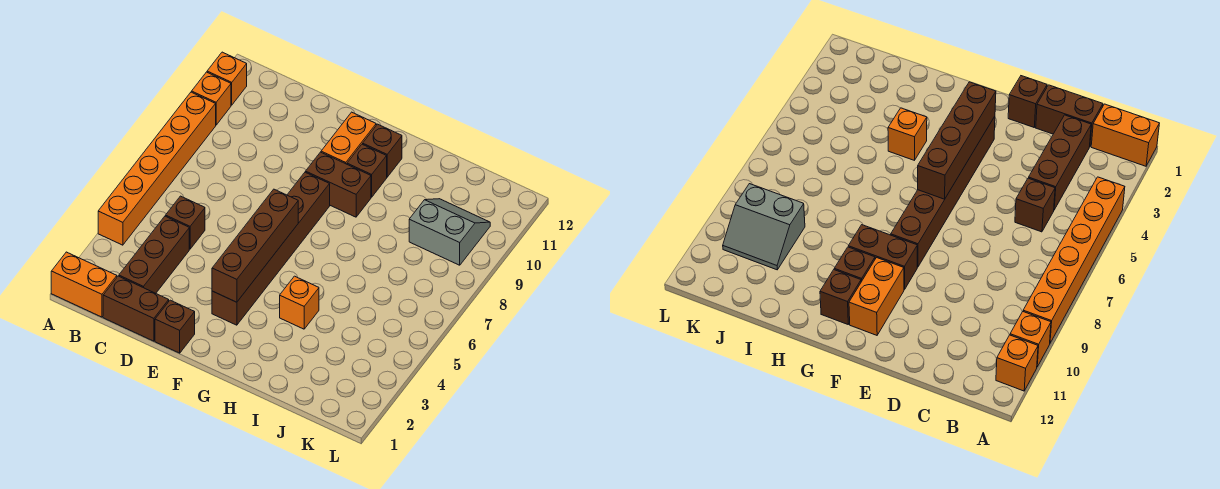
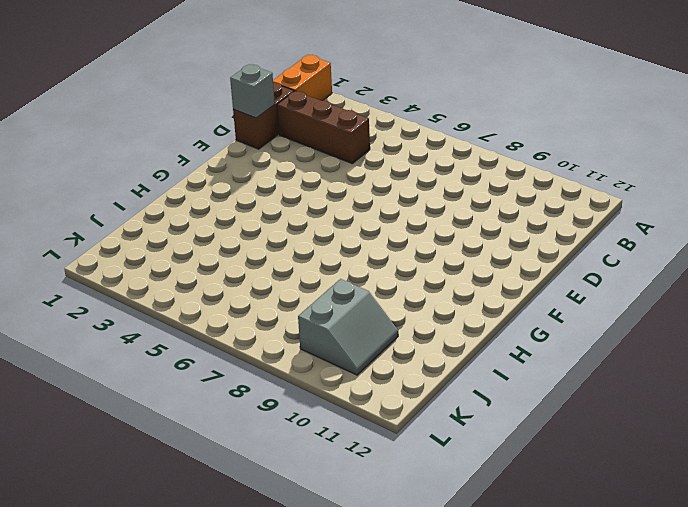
grey 1x1 brick [230,64,275,118] -> none
none -> orange 1x6 brick [98,92,216,245]
none -> orange 1x1 brick [192,72,231,125]
none -> orange 1x1 brick [207,52,247,105]

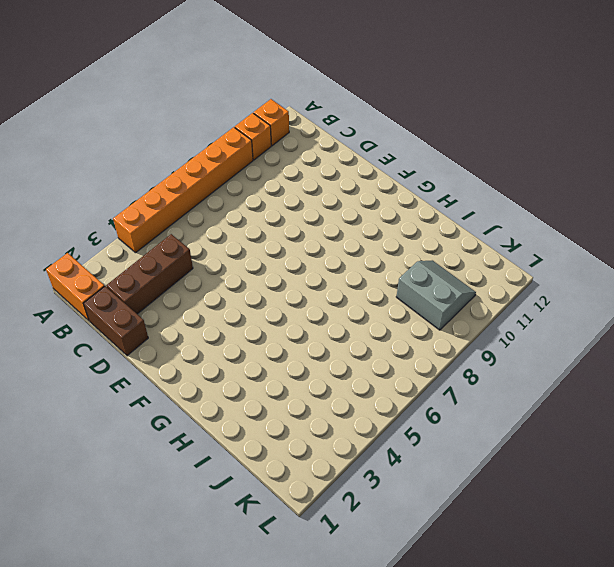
none -> brown 1x1 brick [166,196,205,249]
none -> brown 1x1 brick [155,300,195,353]
none -> brown 1x6 brick [212,172,330,325]

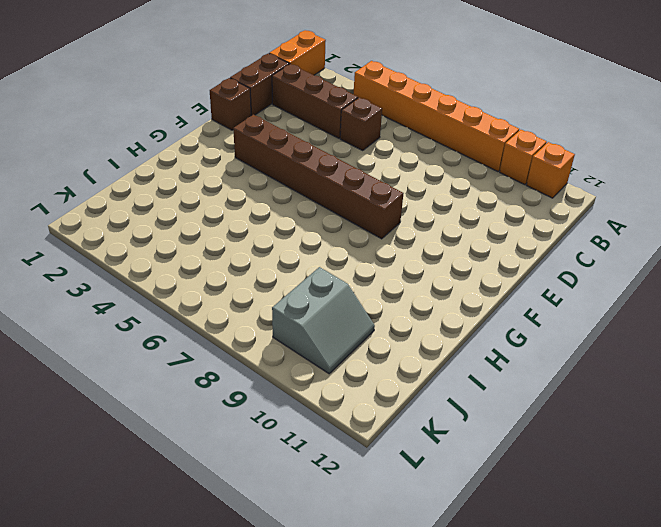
none -> brown 1x2 brick [306,152,371,217]
none -> orange 1x2 brick [321,112,376,164]
none -> brown 1x1 brick [347,144,387,197]

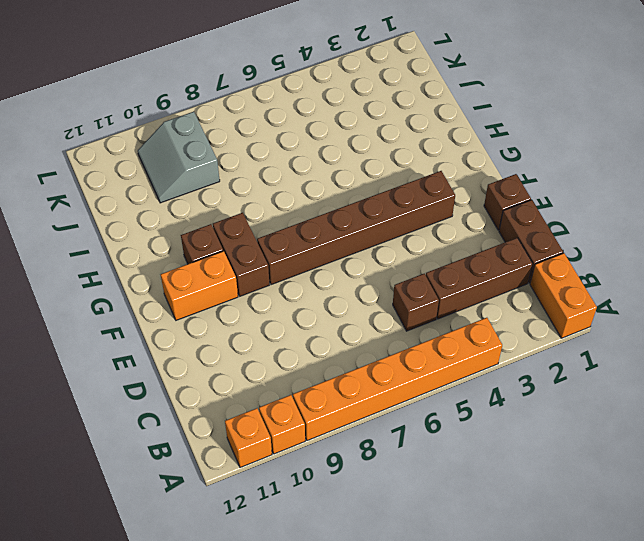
none -> brown 1x1 brick [363,124,402,177]
none -> orange 1x1 brick [280,276,319,329]
none -> brown 1x4 brick [212,189,298,302]

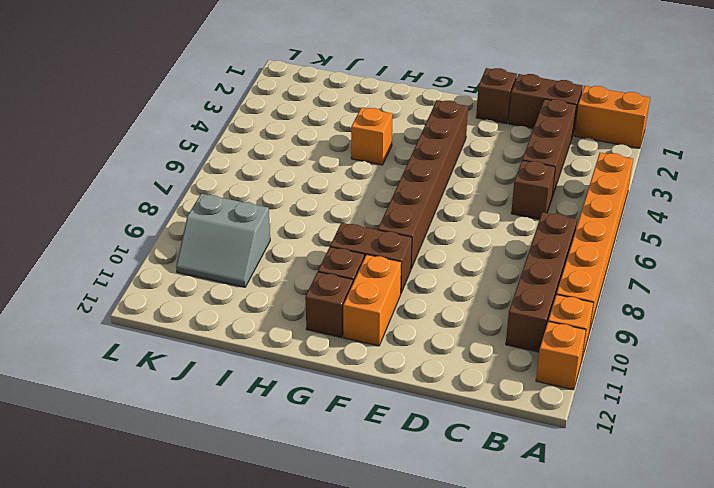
brown 1x4 brick [506,212,577,352] -> brown 1x4 brick moved to [212,189,298,302]

